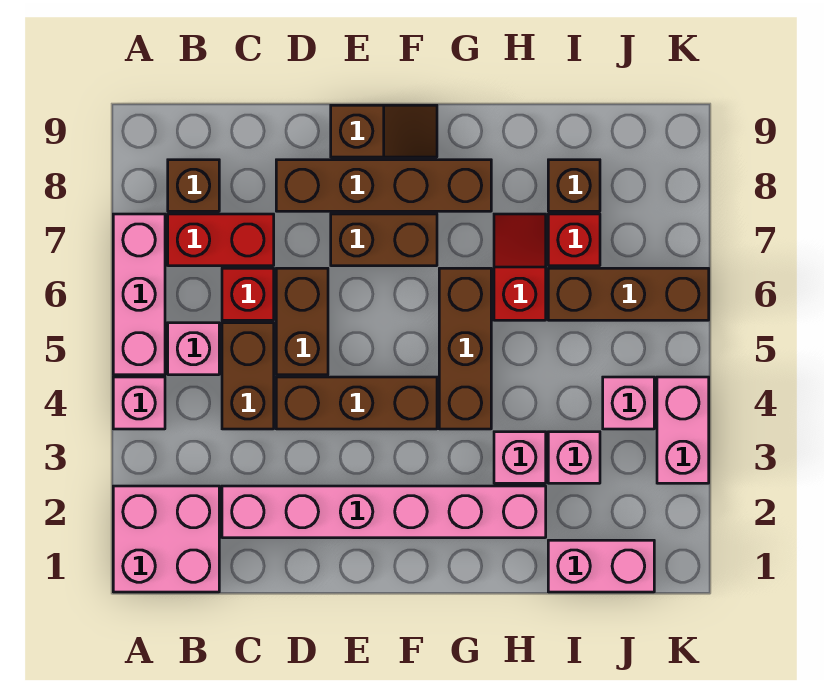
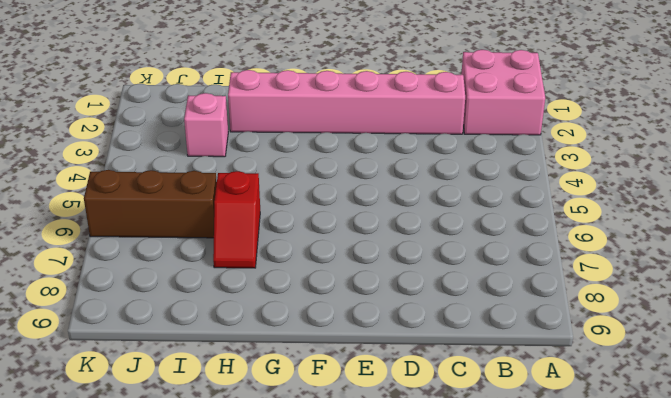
none -> pink 1x1 brick [113,377,165,429]
none -> pink 1x3 brick [113,214,165,375]
none -> pink 1x1 brick [168,323,219,375]

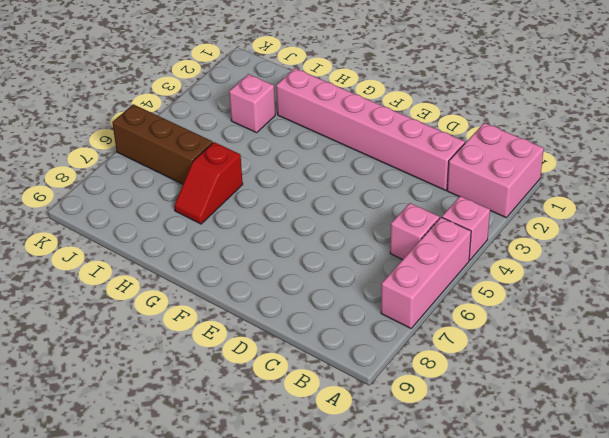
none -> red 1x2 brick [168,214,274,266]
none -> brown 1x1 brick [168,160,219,211]
none -> brown 1x2 brick [222,323,274,429]

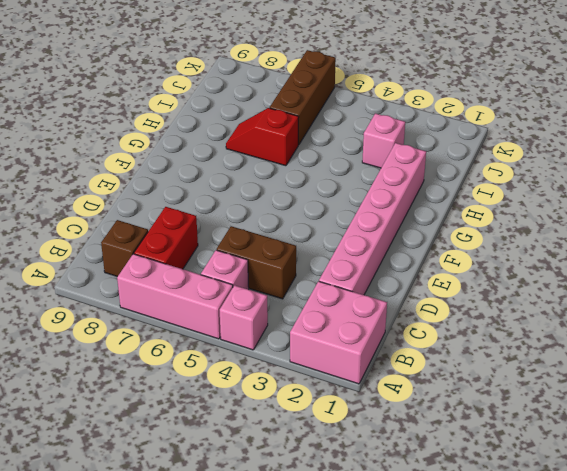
none -> red 1x1 brick [222,268,274,320]
none -> brown 1x3 brick [276,377,437,429]
none -> brown 1x2 brick [276,268,328,375]

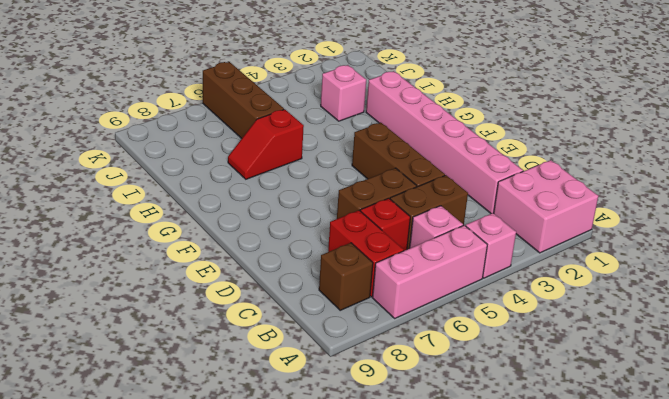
none -> brown 1x4 brick [276,160,491,211]
none -> brown 1x2 brick [331,214,437,266]
none -> brown 1x2 slope [331,105,437,157]

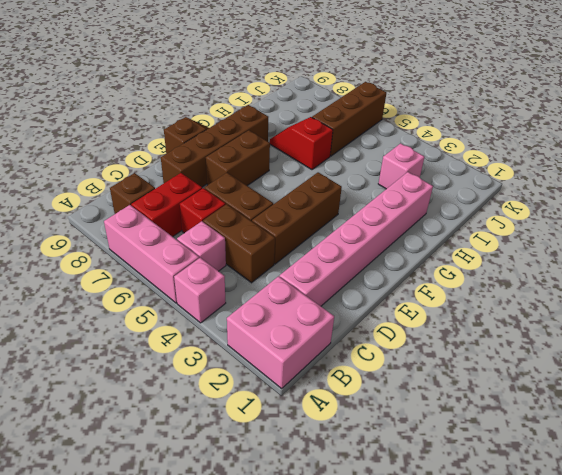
none -> brown 1x3 brick [439,268,491,429]
none -> pink 1x1 brick [494,432,546,483]
none -> pink 1x2 brick [548,540,654,592]

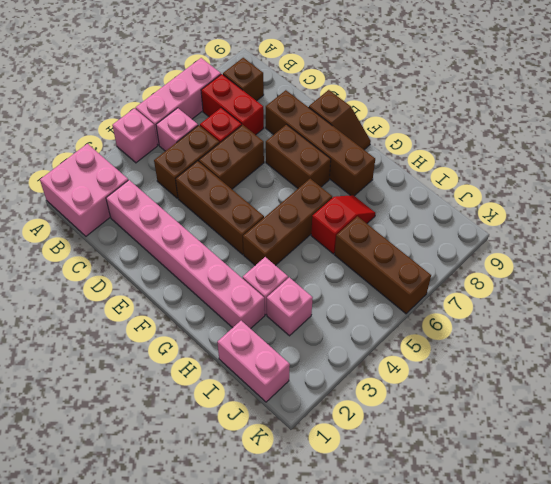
none -> red 1x1 brick [548,214,600,266]
none -> brown 1x1 brick [548,160,600,211]
none -> pink 1x1 brick [603,377,654,429]

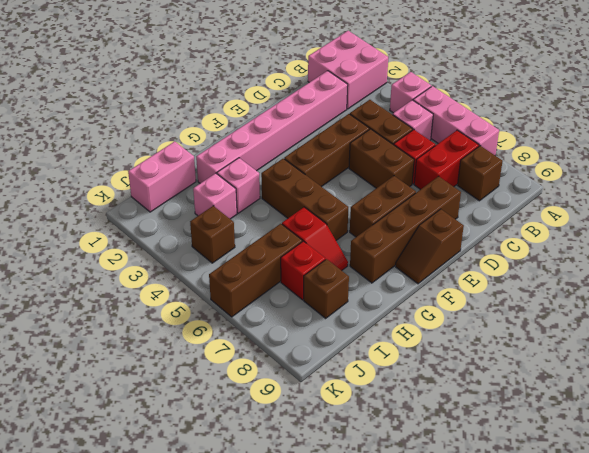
brown 1x1 brick [190,206,235,263] -> pink 1x1 brick [603,377,654,429]
none -> pink 1x2 brick [657,377,709,483]

